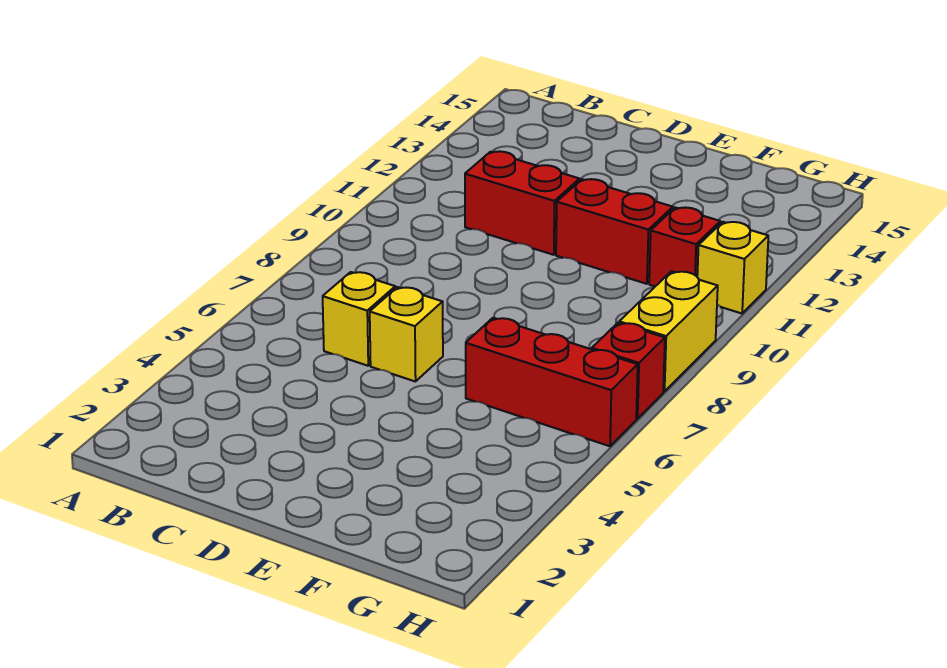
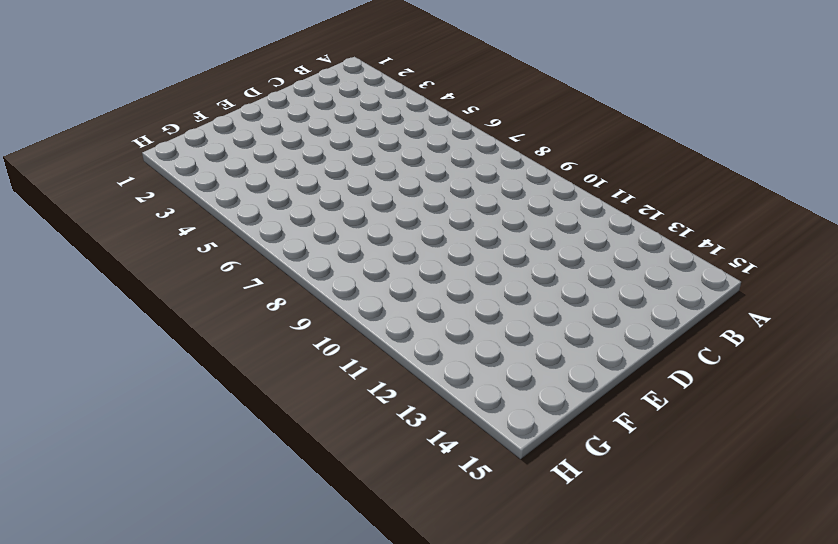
none -> yellow 1x1 brick [323,272,395,366]
none -> red 1x2 brick [465,151,580,255]

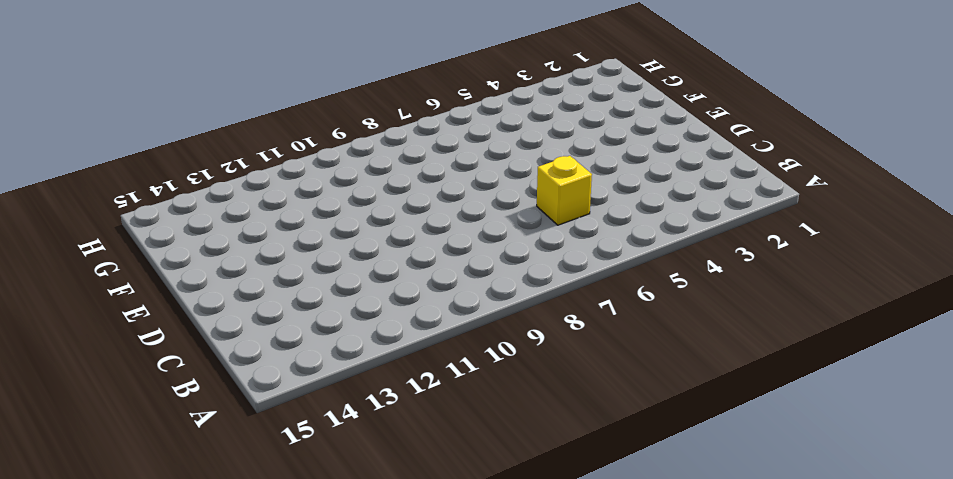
none -> red 1x2 brick [465,151,580,255]
none -> yellow 1x1 brick [370,287,443,382]

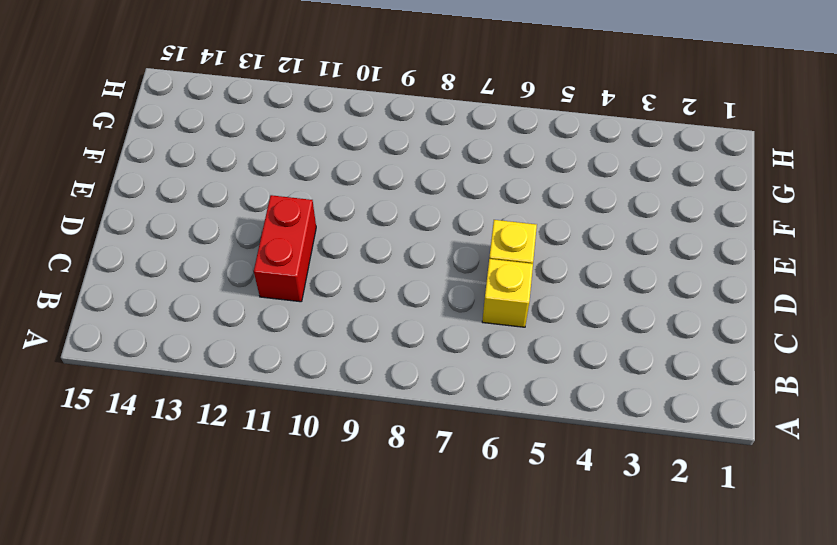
none -> red 1x2 brick [556,179,673,284]
none -> red 1x3 brick [466,318,638,446]

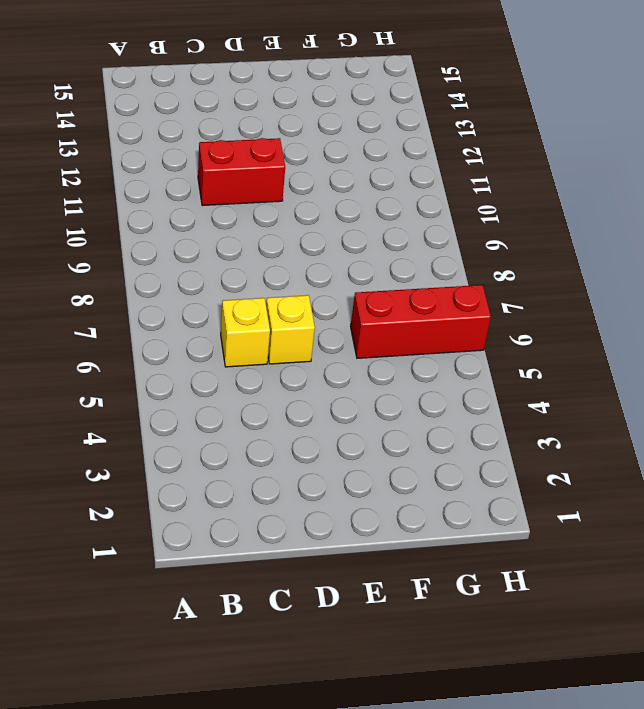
none -> red 1x2 brick [556,179,673,284]
none -> red 1x1 brick [649,207,720,286]

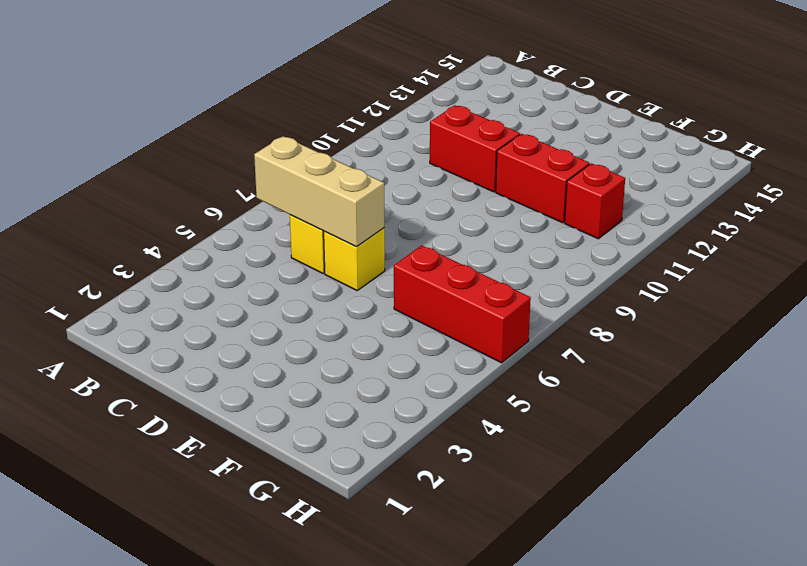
tan 1x3 brick [254,136,384,247] -> none
none -> red 1x1 brick [592,323,665,419]
none -> yellow 1x2 brick [619,271,718,392]

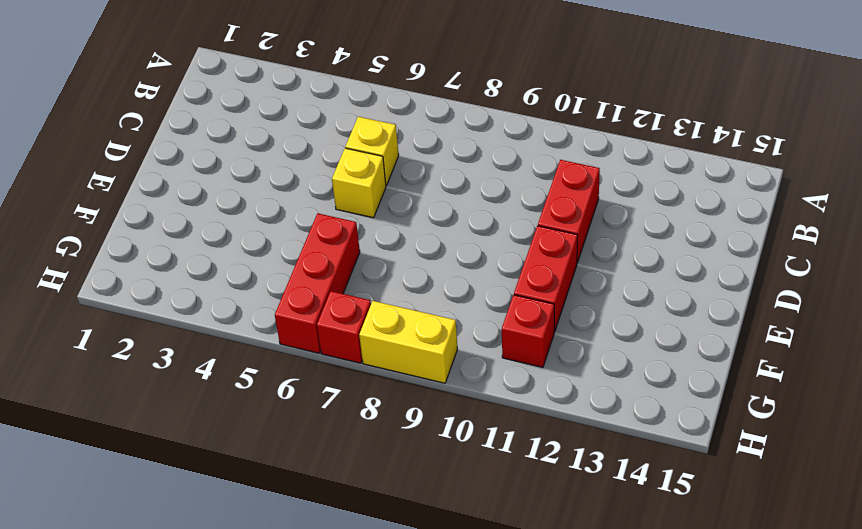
none -> yellow 1x1 brick [697,222,768,313]

